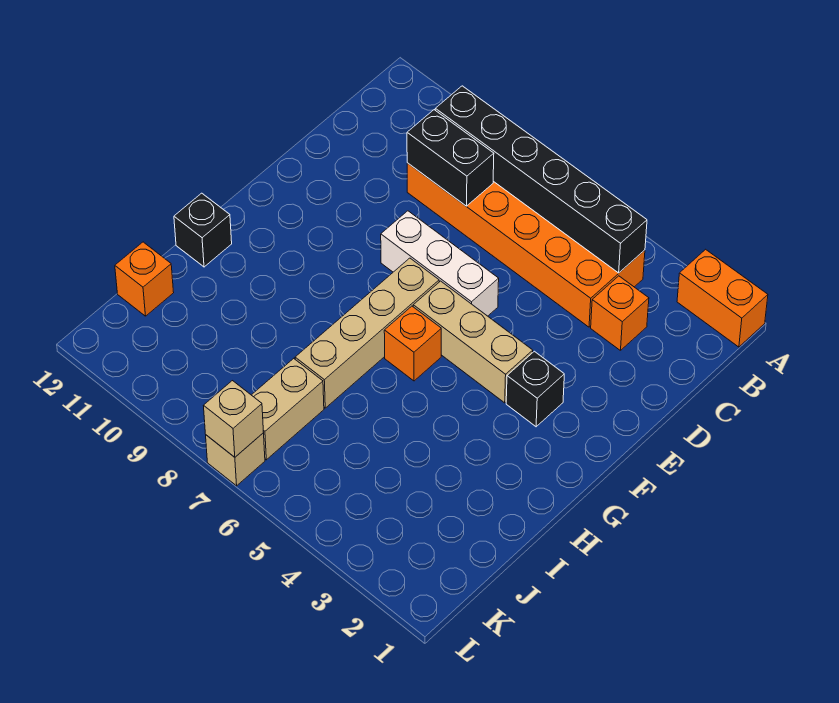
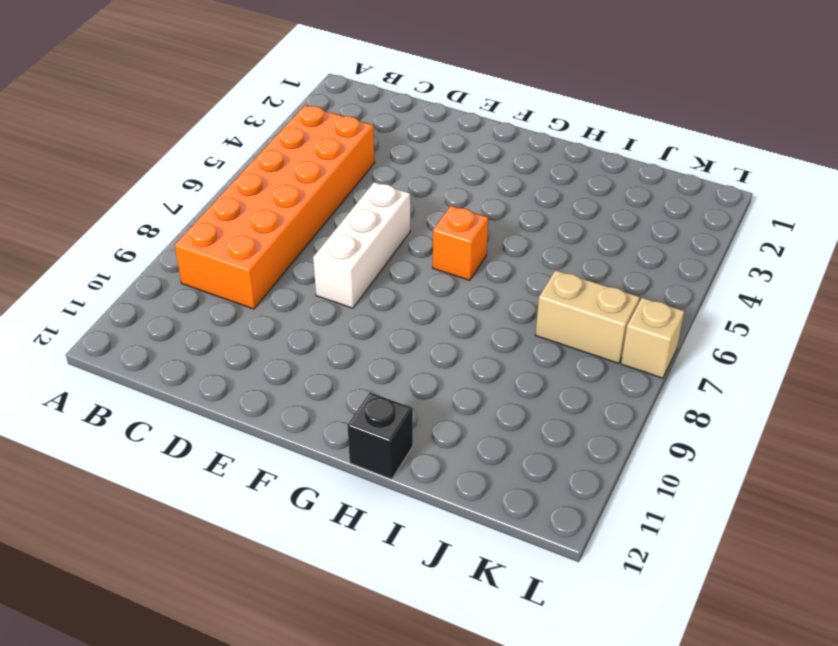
none -> orange 1x2 brick [677,249,768,347]
none -> orange 1x1 brick [591,276,649,351]
none -> black 1x1 brick [506,351,564,427]

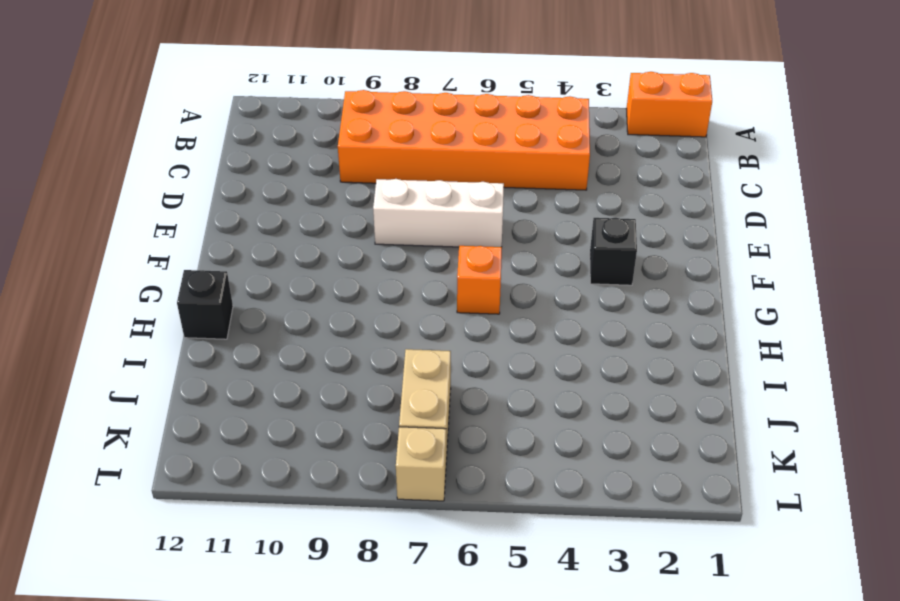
none -> orange 1x1 brick [591,276,649,351]
none -> tan 1x3 brick [413,281,533,403]
none -> tan 1x4 brick [295,258,439,408]

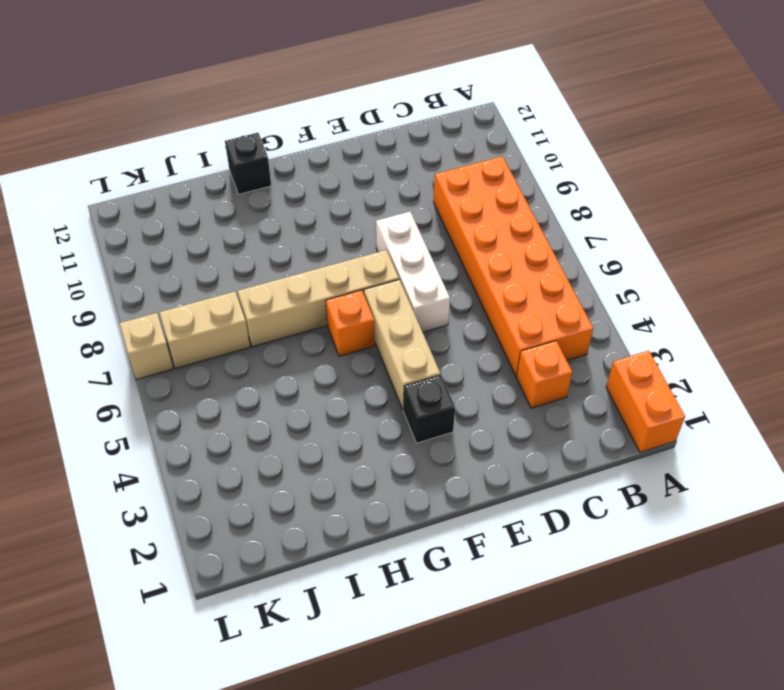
none -> orange 1x1 brick [115,242,174,316]
none -> black 1x6 brick [435,86,647,273]
none -> black 1x2 brick [407,110,494,206]

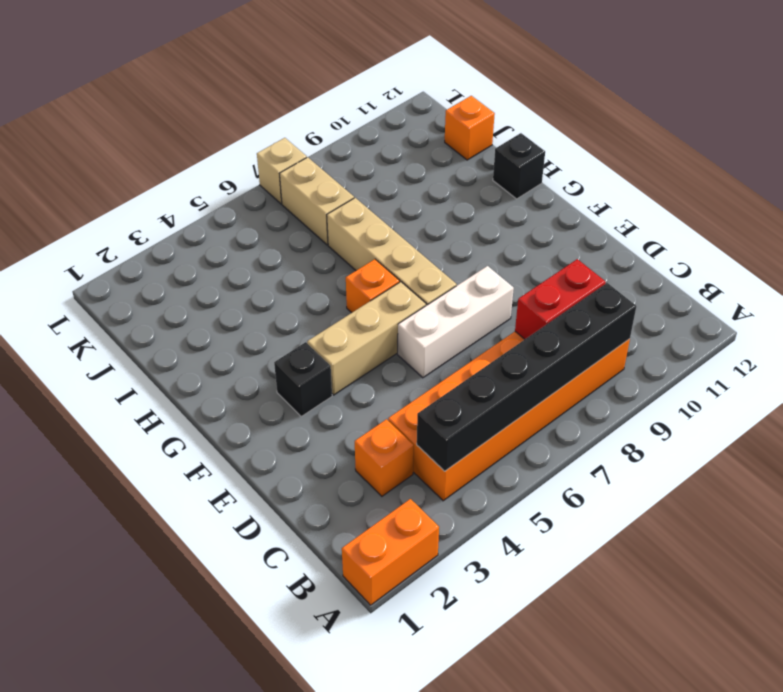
red 1x2 brick [515,259,606,339] -> black 1x2 brick [407,110,494,206]
none -> tan 1x1 brick [204,381,264,457]

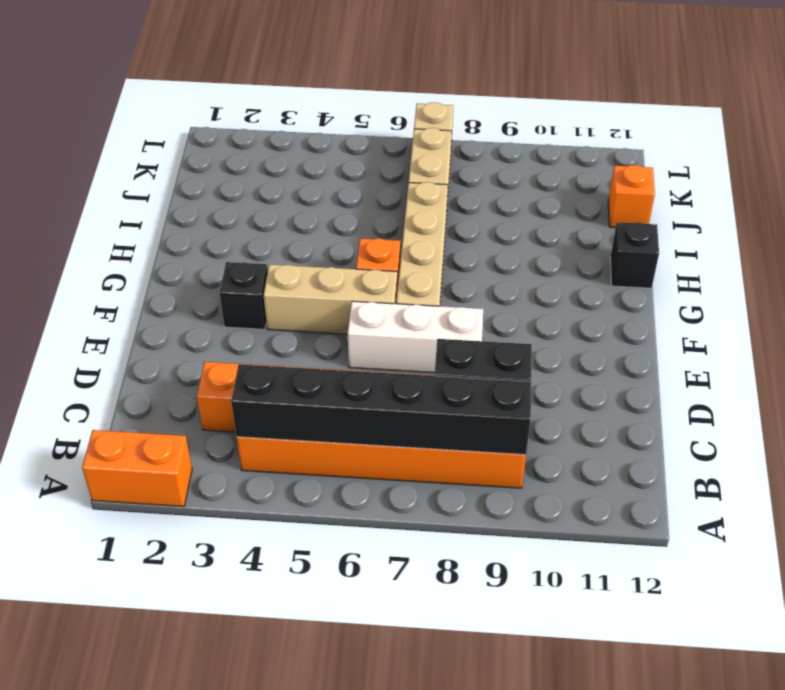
none -> tan 1x1 brick [204,381,264,457]

